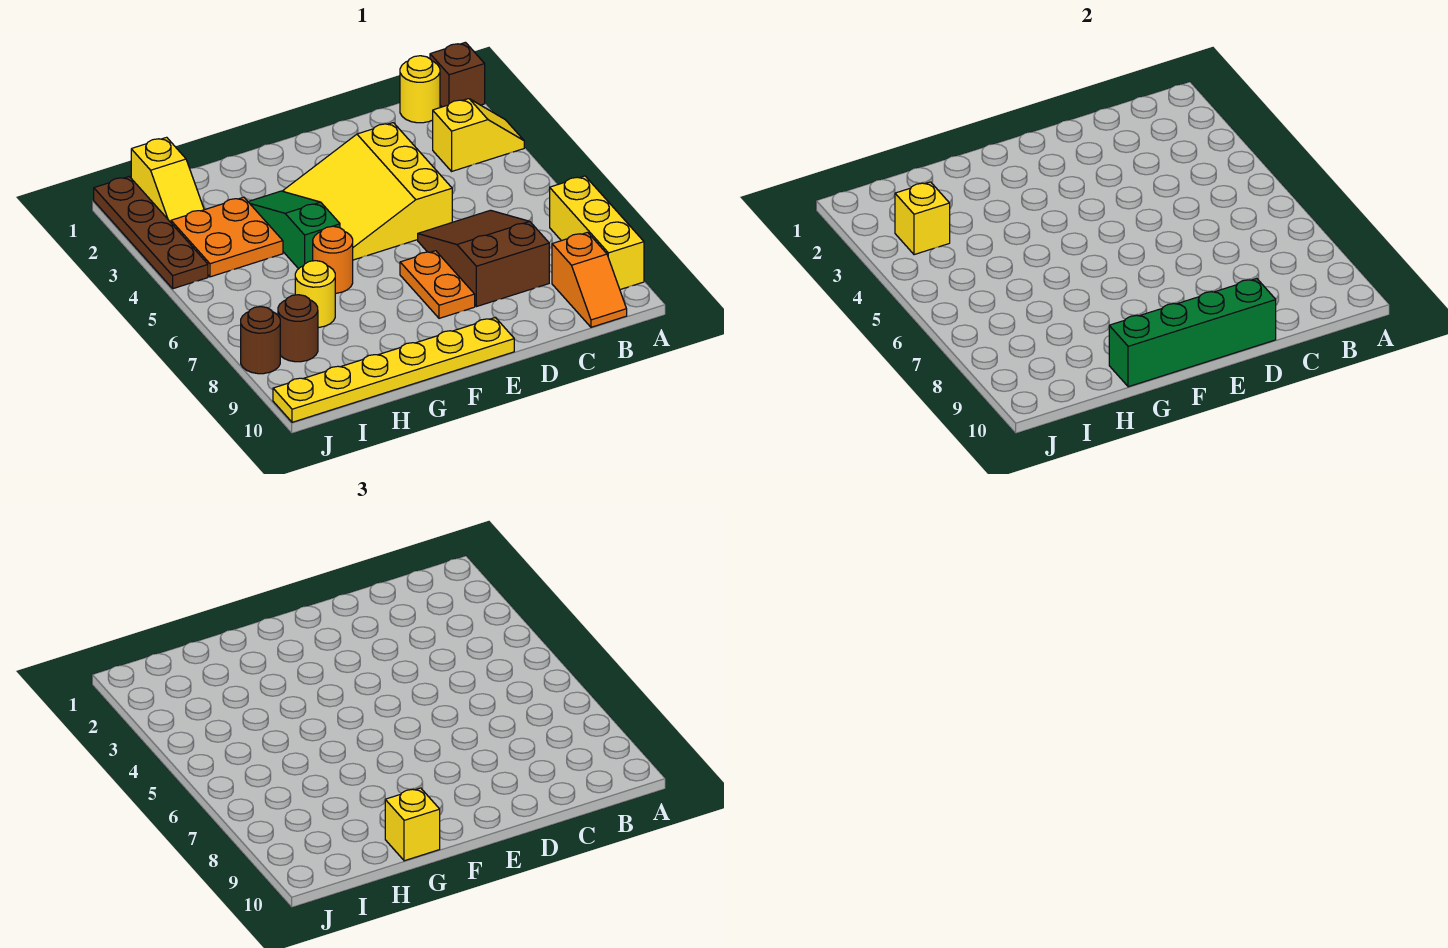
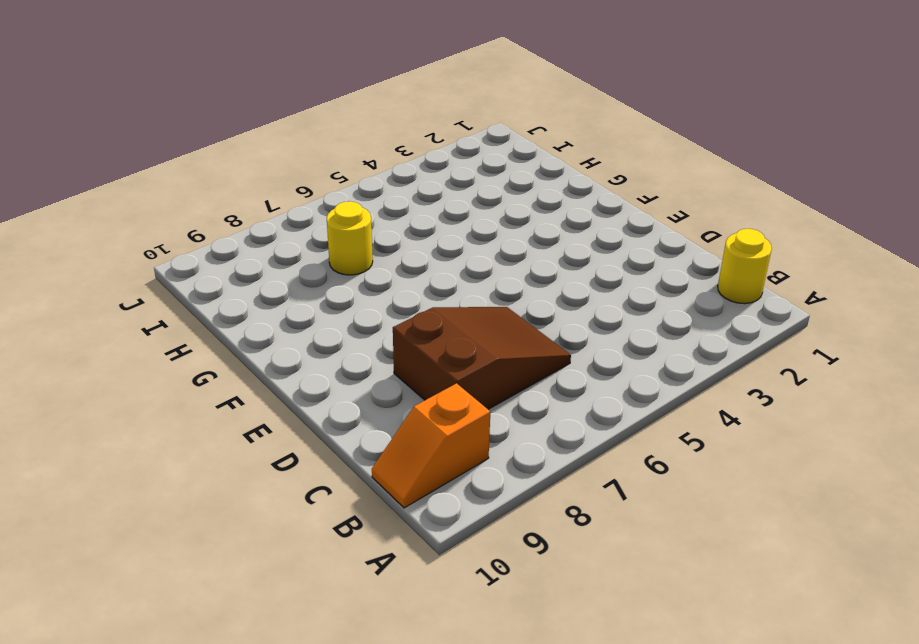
none -> brown 1x1 brick [430,42,485,107]
none -> yellow 1x2 slope [433,99,524,171]
none -> yellow 1x3 brick [550,176,644,290]

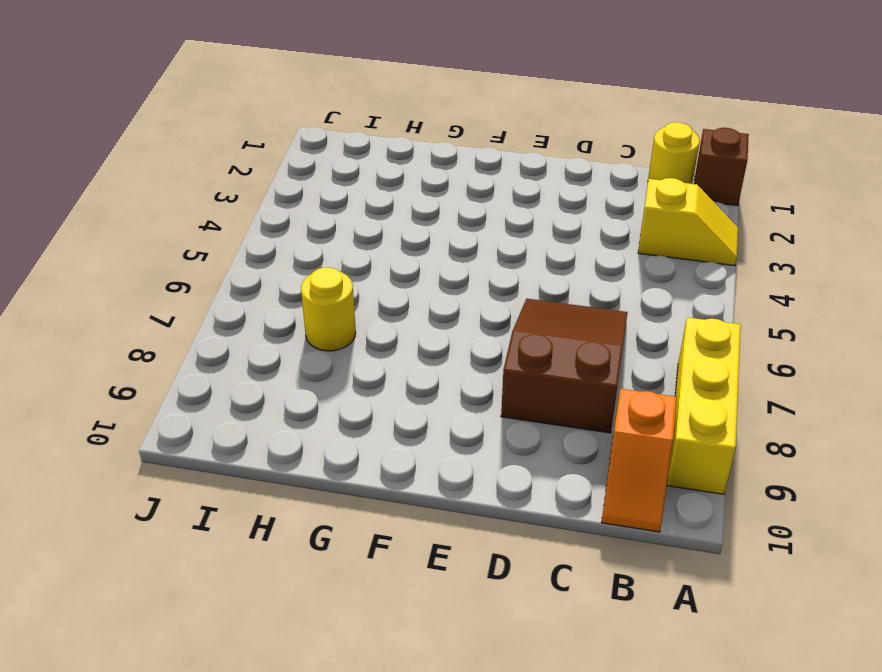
none -> yellow 3x3 slope [283,123,452,260]
none -> orange 1x2 plate [400,251,475,318]
none -> yellow 1x6 plate [273,317,514,422]

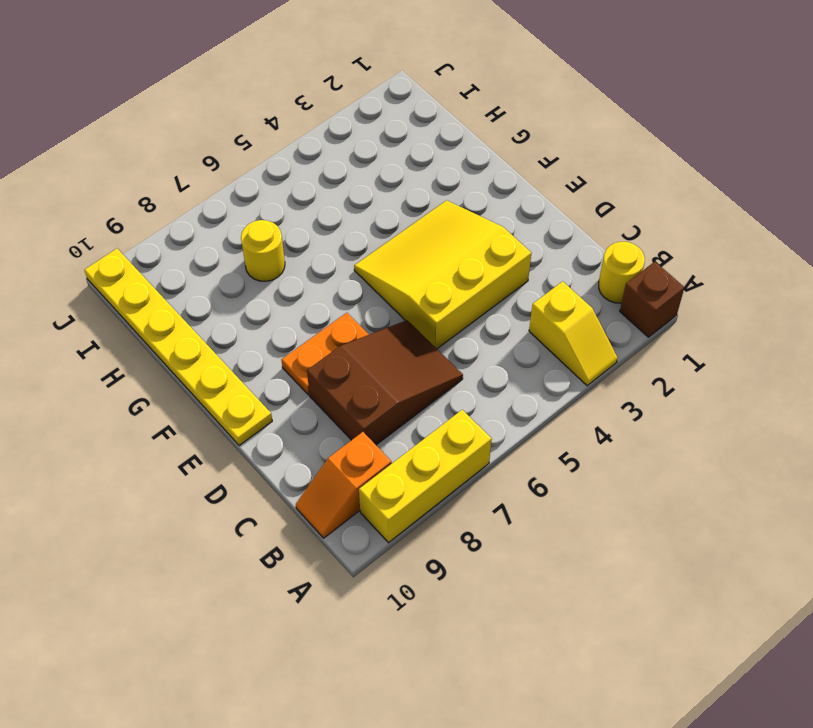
none -> green 1x3 slope [248,191,340,269]
none -> orange 1x1 round brick [313,226,353,293]
none -> orange 2x2 plate [171,197,283,277]

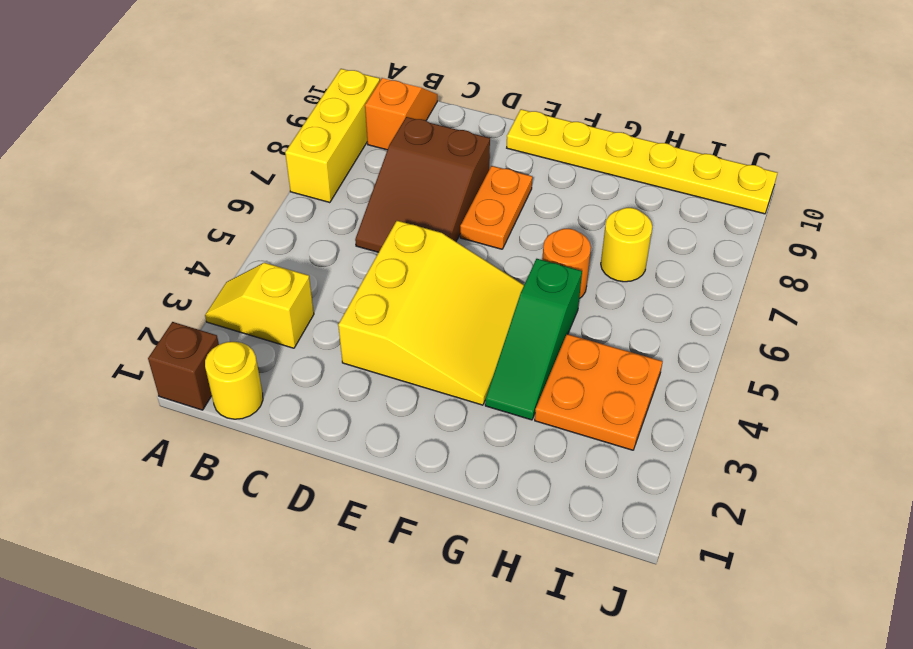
none -> yellow 1x2 slope [131,137,204,222]
none -> brown 1x1 round brick [278,295,318,362]
none -> brown 1x4 plate [94,177,208,289]

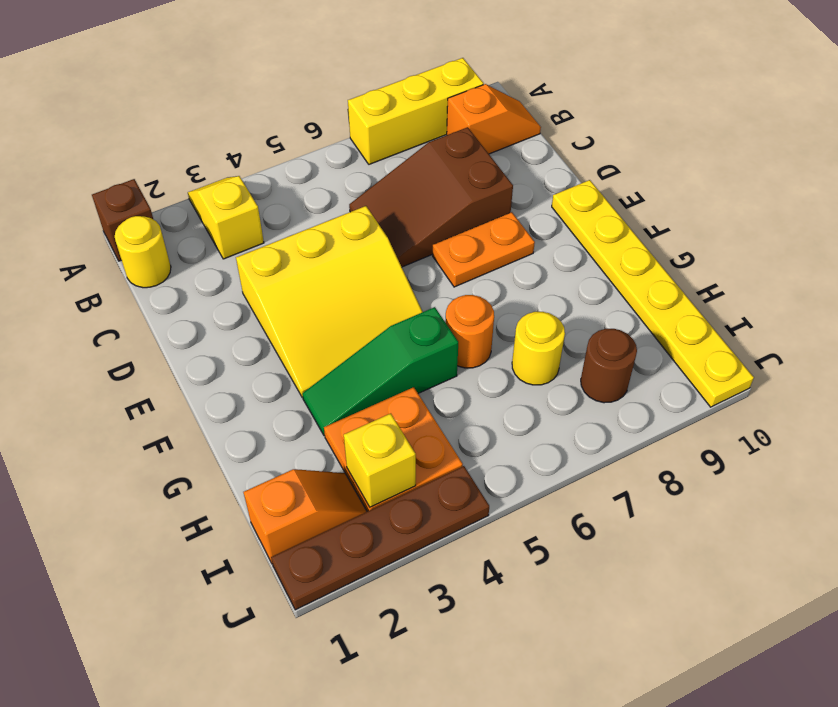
orange 1x2 slope [243,469,367,563] -> yellow 1x2 slope [131,137,204,222]
none -> brown 1x1 round brick [241,307,280,374]
none -> green 1x4 brick [1109,278,1276,387]
none -> yellow 1x1 brick [385,788,440,861]

